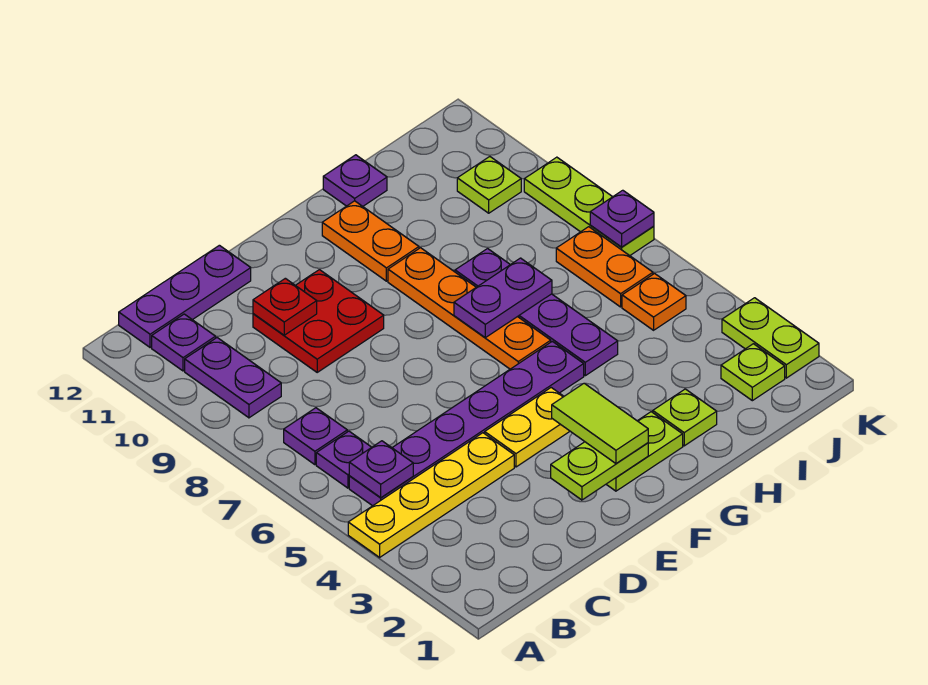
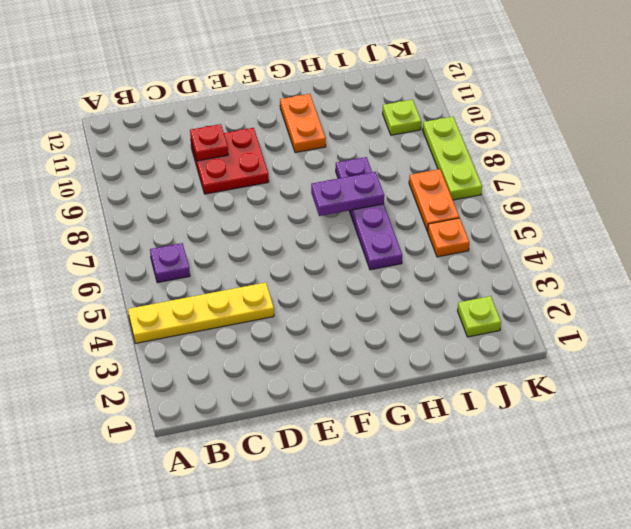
none -> purple 1x6 plate [349,341,584,506]
none -> purple 1x1 plate [284,408,347,465]
none -> purple 1x2 plate [185,338,281,418]

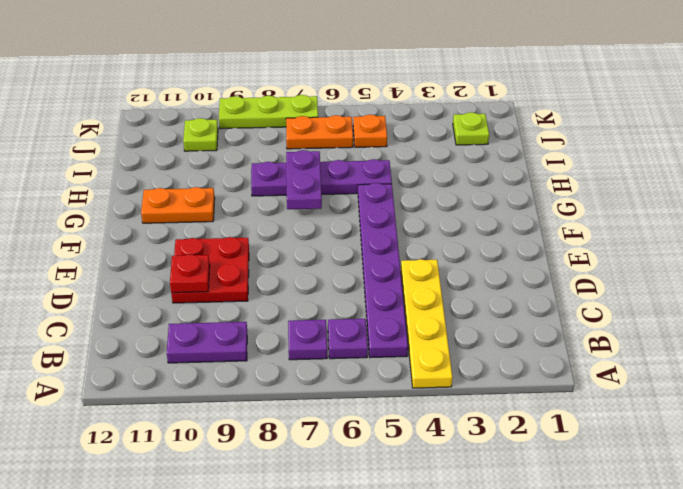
none -> purple 1x1 plate [152,314,216,371]
none -> purple 1x3 plate [119,245,251,348]
none -> yellow 1x2 plate [485,388,570,467]

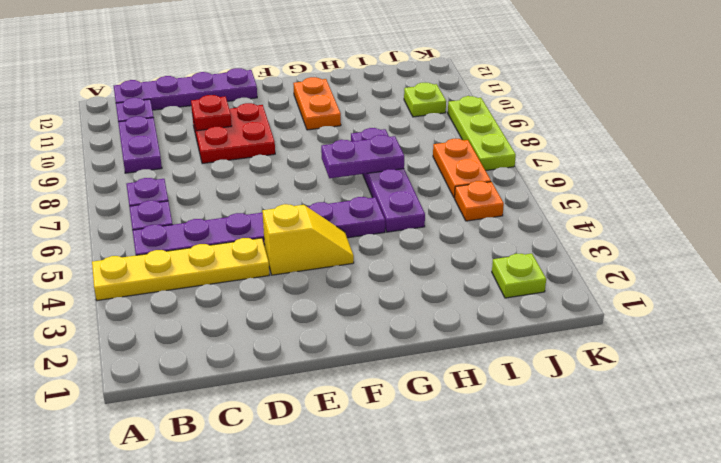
purple 1x4 plate [114,68,257,110] -> purple 1x3 plate [119,245,251,348]
yellow 1x2 slope [262,204,354,275] -> yellow 1x2 plate [485,388,570,467]
none -> lime 1x2 plate [606,412,683,491]
none -> orange 1x4 plate [388,248,551,369]
none -> lime 1x1 plate [653,389,717,446]

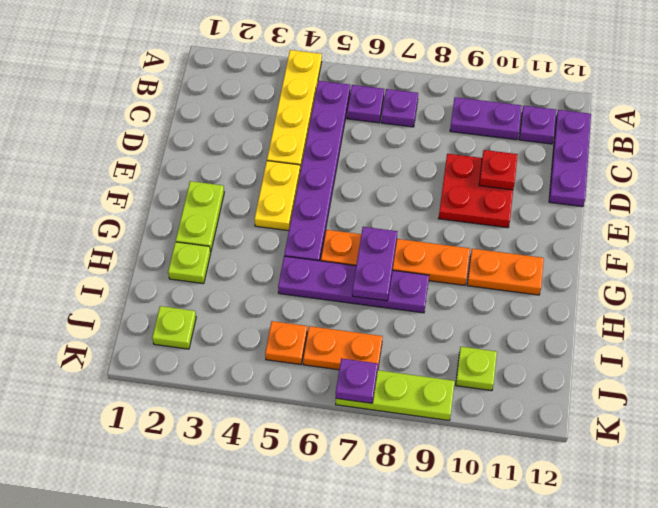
none -> purple 1x1 plate [323,155,387,206]
none -> lime 1x2 plate [722,298,819,378]
none -> purple 1x1 plate [349,441,413,498]

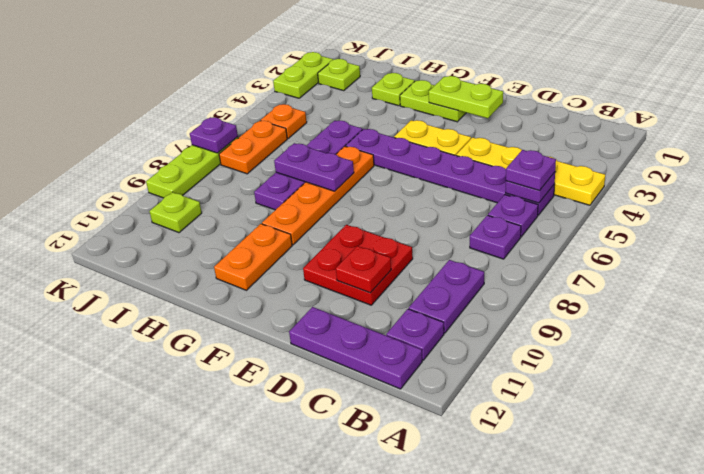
purple 1x1 plate [506,150,556,191] -> purple 1x1 plate moved to [323,155,387,206]
none -> lime 1x2 tile [552,383,648,463]

